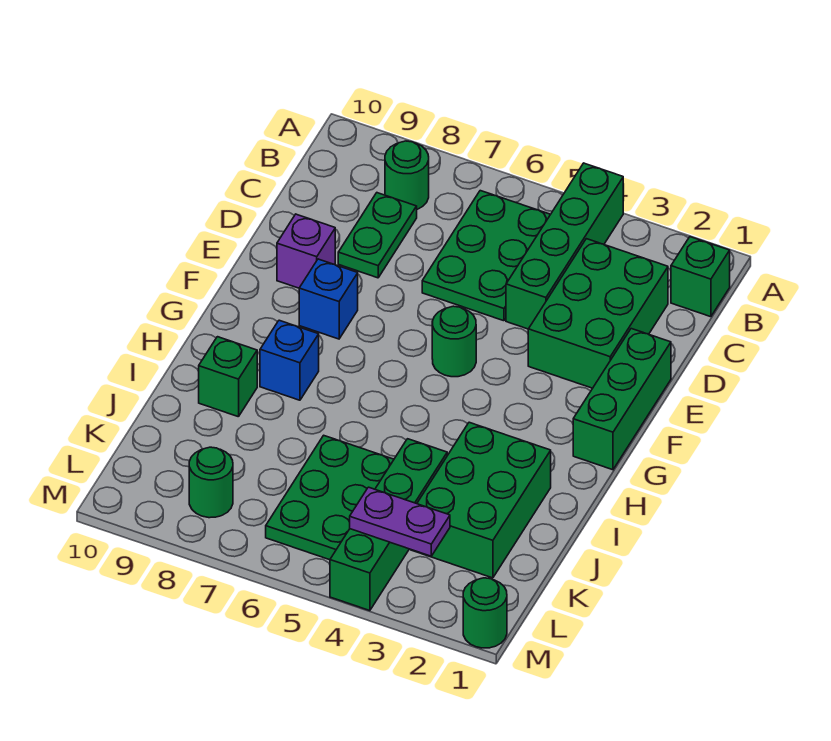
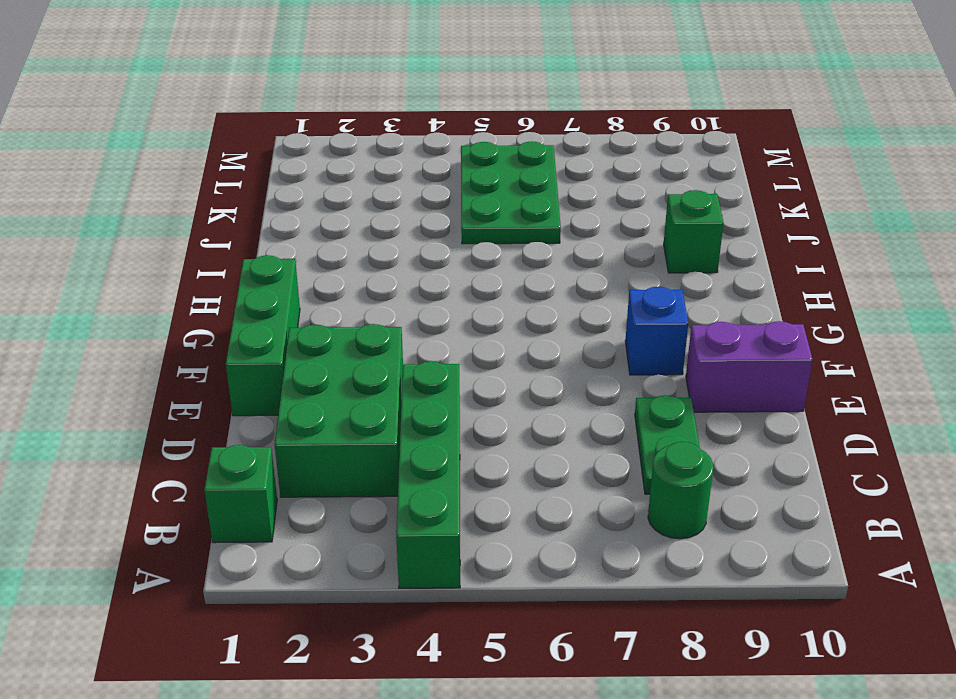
purple 1x2 brick [686,321,813,412] -> purple 1x1 brick [277,214,335,288]
none -> green 2x3 plate [422,191,550,321]
none -> green 1x1 round brick [432,306,476,377]
none -> blue 1x1 brick [260,320,319,400]

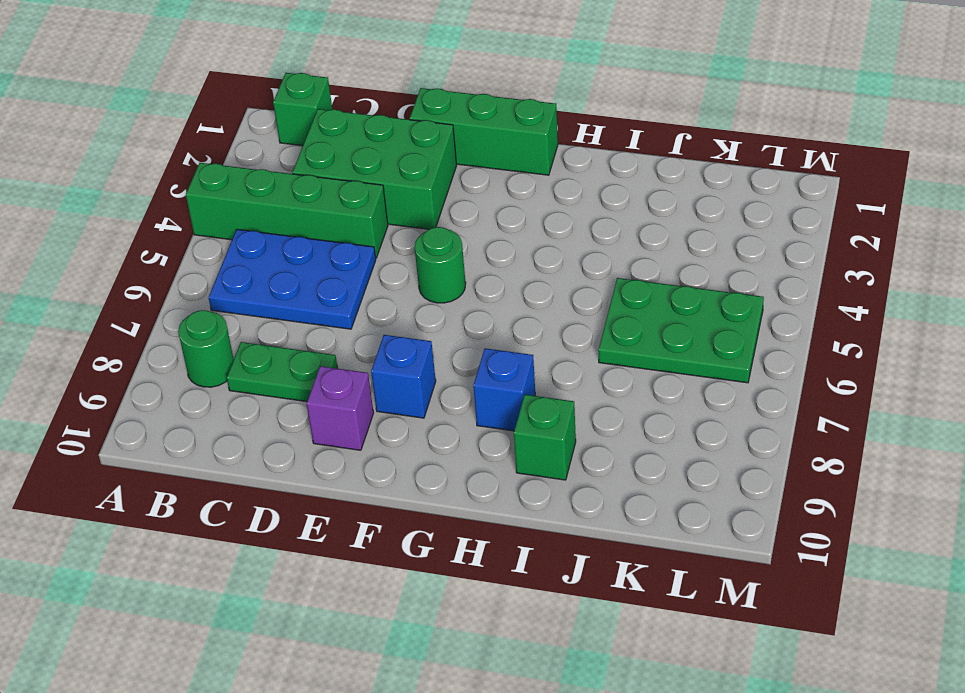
blue 2x3 plate [209,229,376,329] -> green 2x3 plate [422,191,550,321]
none -> green 2x3 brick [412,422,551,578]
none -> green 1x4 brick [330,439,447,611]
none -> green 1x1 round brick [189,447,233,518]

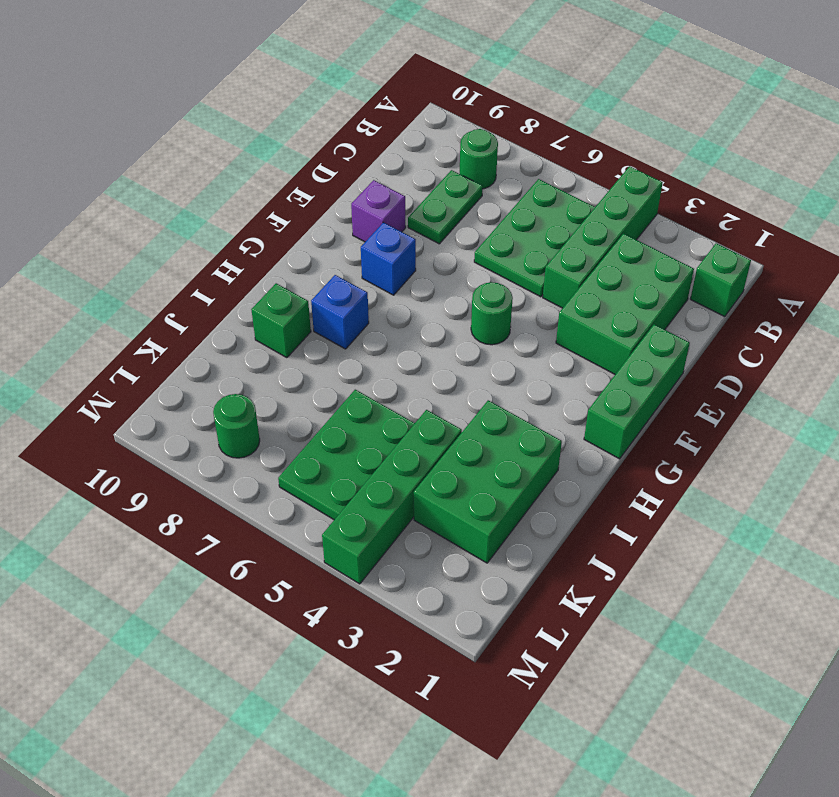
none -> green 1x1 round brick [463,578,507,648]
none -> purple 1x2 plate [350,487,450,556]

